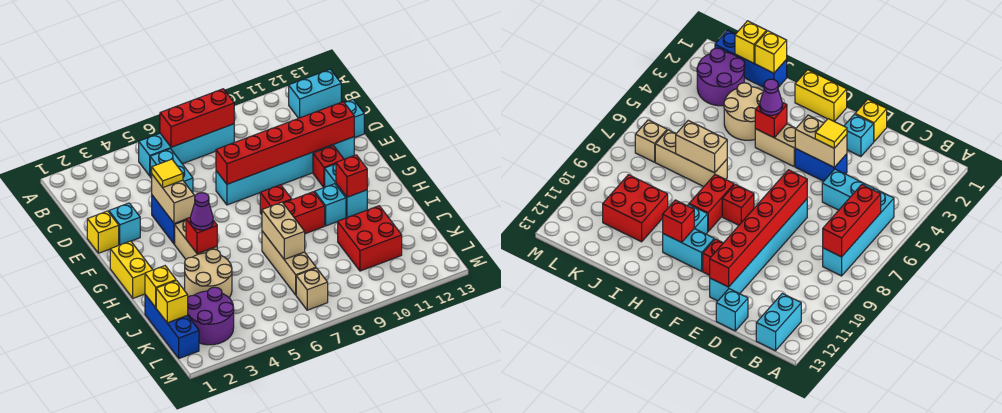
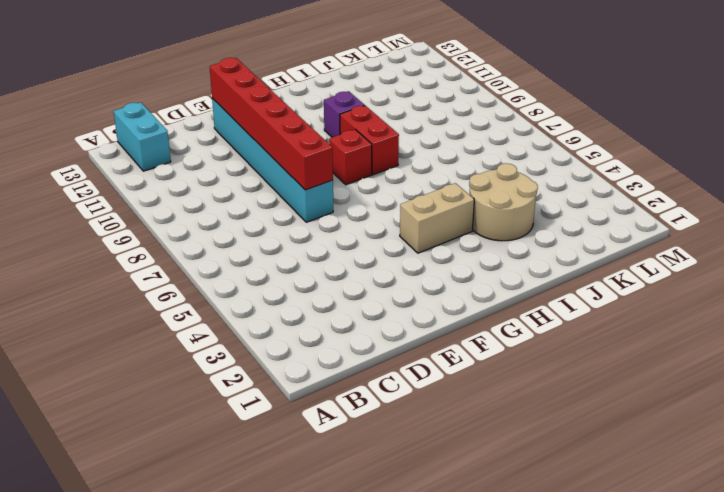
purple 1x1 brick [324,91,365,137] -> cyan 1x1 brick [315,184,346,226]
none -> cyan 1x4 brick [139,124,234,176]
none -> cyan 1x2 brick [150,149,193,193]
none -> cyan 1x1 brick [345,100,364,138]
none -> yellow 1x1 brick [87,211,119,253]

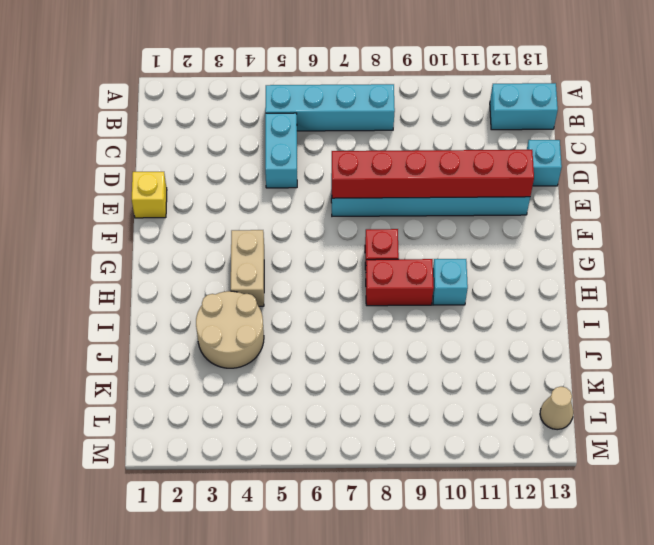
tan 1x1 cone [540,387,573,430] -> none
none -> cyan 1x1 brick [109,203,140,245]
none -> blue 1x2 brick [152,195,186,244]
none -> red 1x1 brick [313,146,344,188]
none -> yellow 1x2 brick [110,241,153,298]

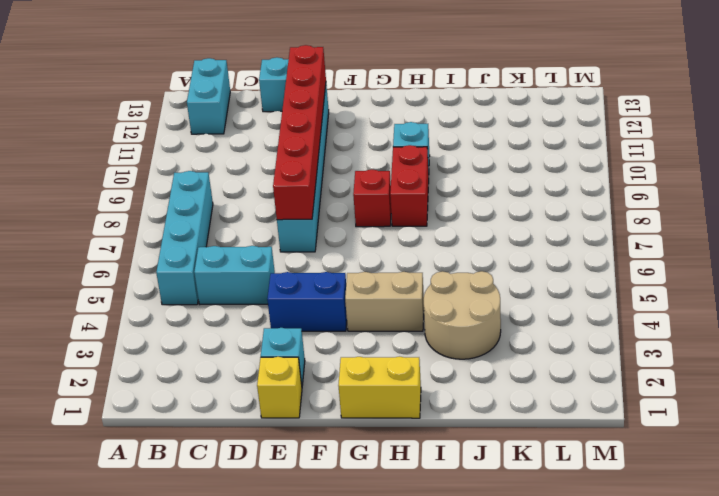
none -> red 1x1 brick [313,146,344,188]
none -> cyan 1x2 brick [325,164,367,218]
none -> tan 1x3 brick [262,231,316,295]
none -> blue 1x3 brick [145,295,199,358]

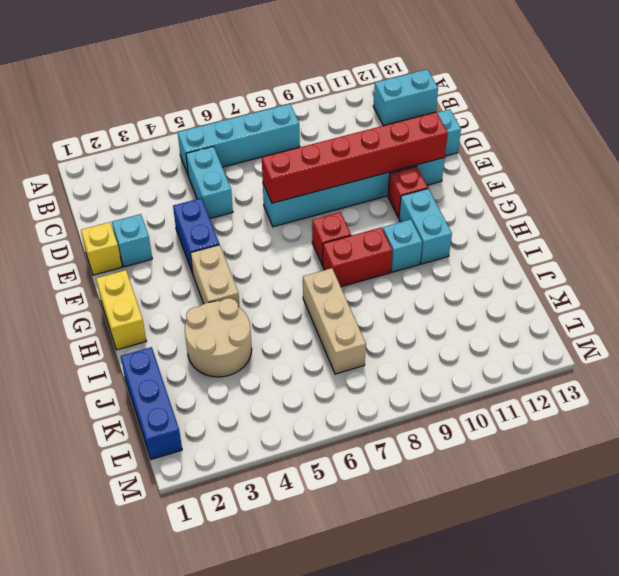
none -> red 2x2 brick [338,206,402,271]
none -> purple 2x2 round brick [188,287,234,345]
none -> tan 1x1 brick [296,268,328,310]
none -> red 1x3 brick [160,89,234,147]

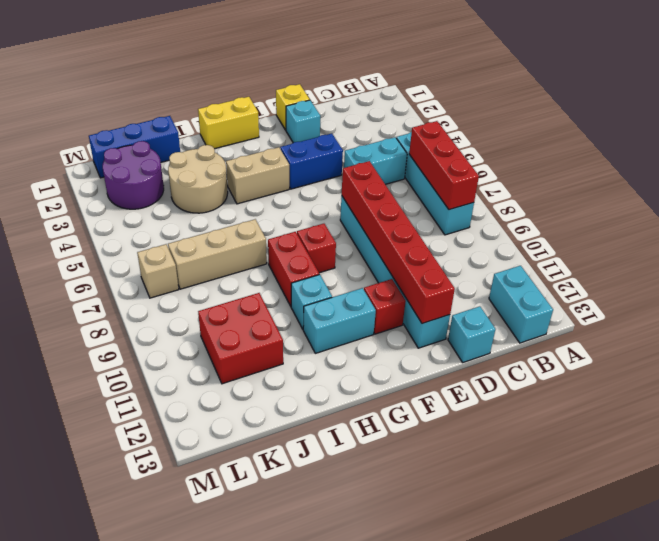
none -> tan 1x2 brick [152,175,195,224]
none -> red 1x1 brick [186,218,217,254]
none -> red 1x1 brick [336,155,367,197]
none -> tan 1x2 brick [262,202,305,259]

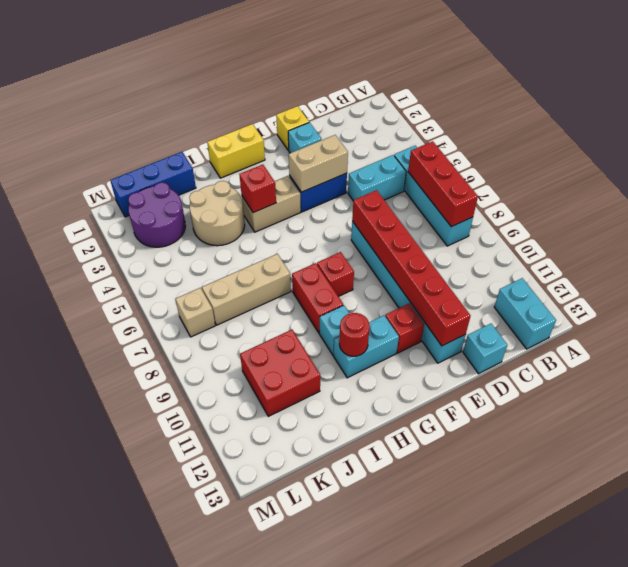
red 1x1 round brick [339,313,370,356] -> red 1x1 brick [336,155,367,197]
none -> tan 1x2 brick [262,202,305,259]
none -> yellow 1x1 brick [145,266,176,308]
none -> yellow 1x1 brick [156,281,188,323]
none -> yellow 1x1 tile [152,159,183,188]

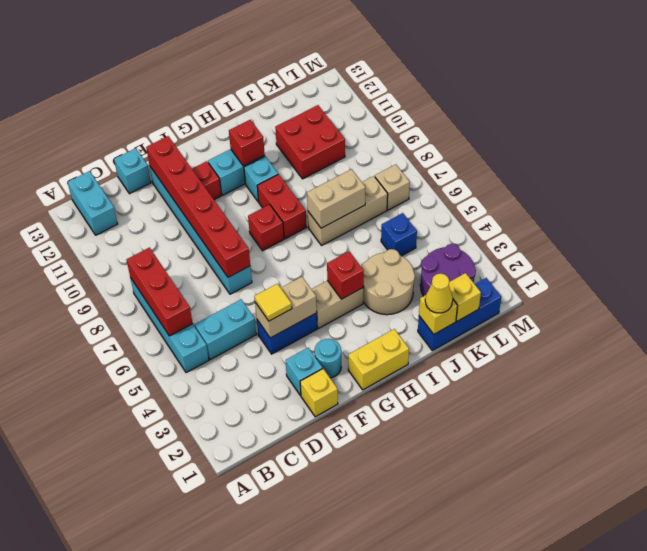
cyan 1x1 round brick [315,339,341,378] -> none
yellow 1x1 cone [425,274,453,313] -> none
blue 1x1 brick [381,213,417,256] -> none
none -> purple 1x1 cone [190,193,213,230]

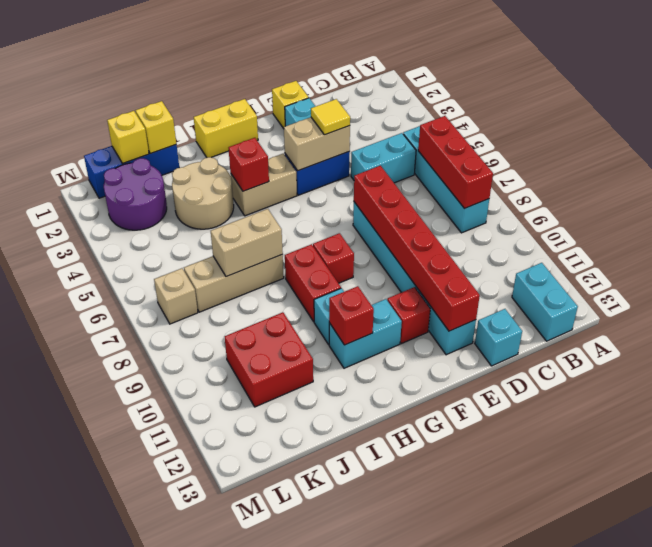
none -> purple 1x1 cone [190,193,213,230]

